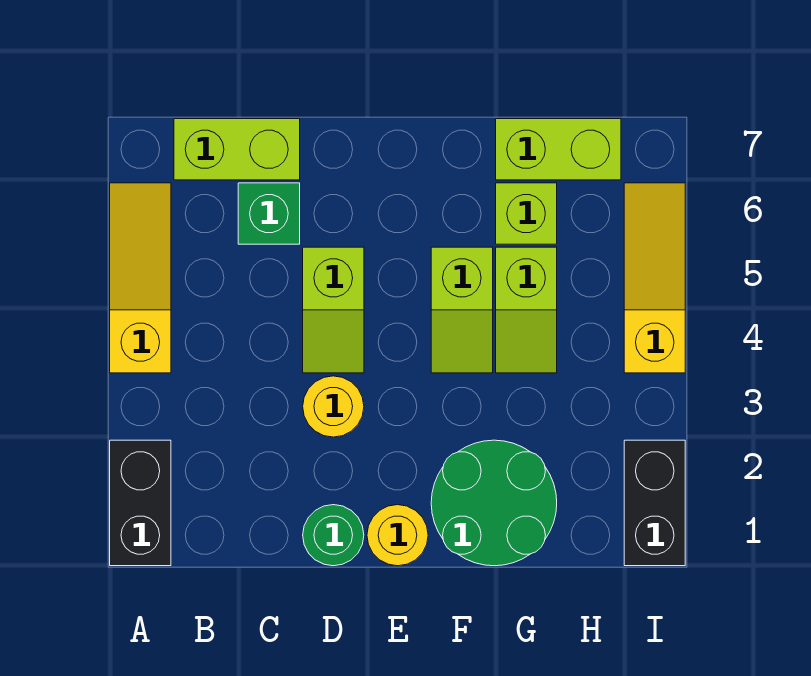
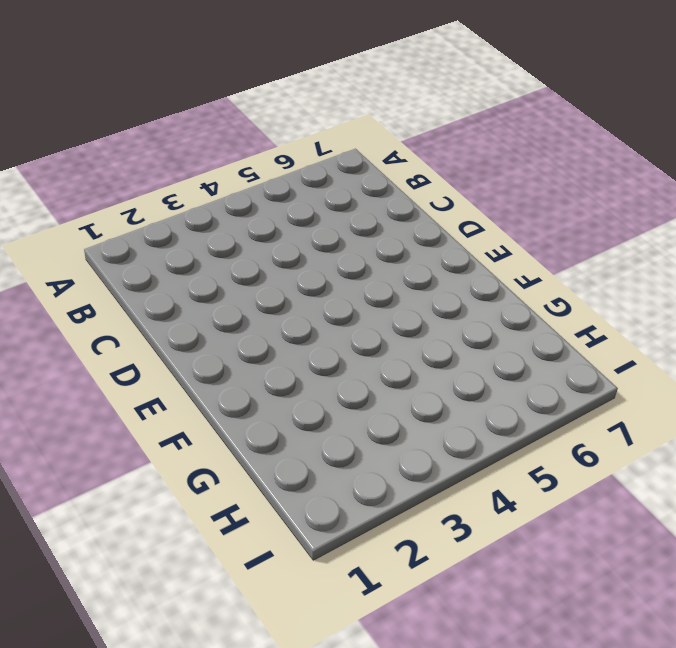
none -> black 1x2 brick [110,440,171,566]
none -> yellow 1x3 slope [110,183,171,373]
none -> lime 1x2 brick [174,119,300,180]

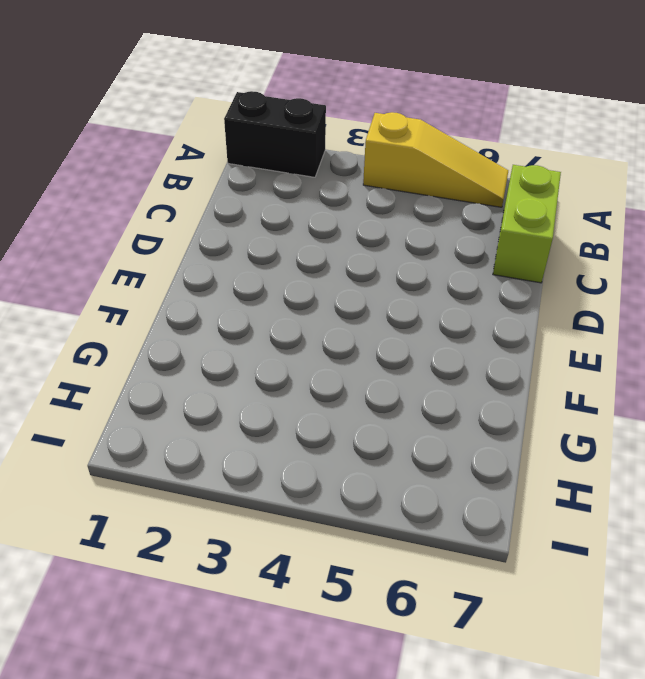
none -> green 1x1 brick [238,183,300,244]
none -> green 1x1 round brick [303,505,364,566]
none -> yellow 1x1 round brick [303,376,364,437]

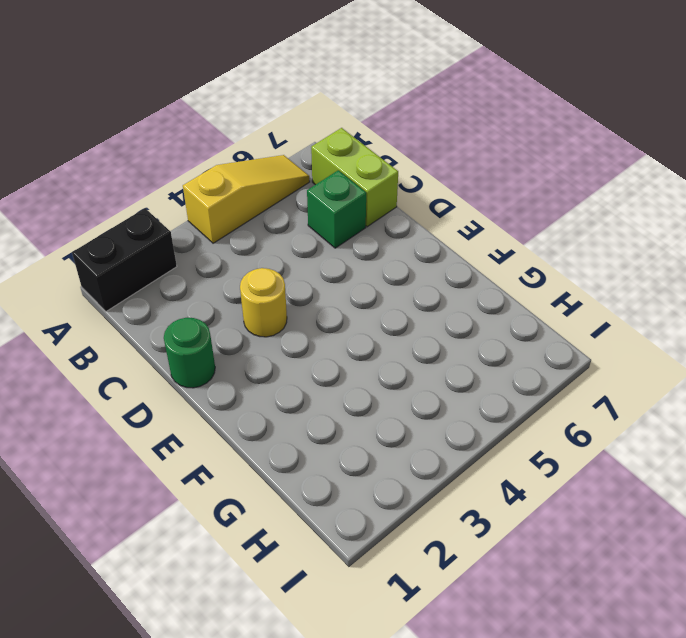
none -> lime 1x2 slope [303,247,364,373]
none -> yellow 1x1 round brick [367,505,428,566]
none -> green 2x2 round brick [431,440,557,566]

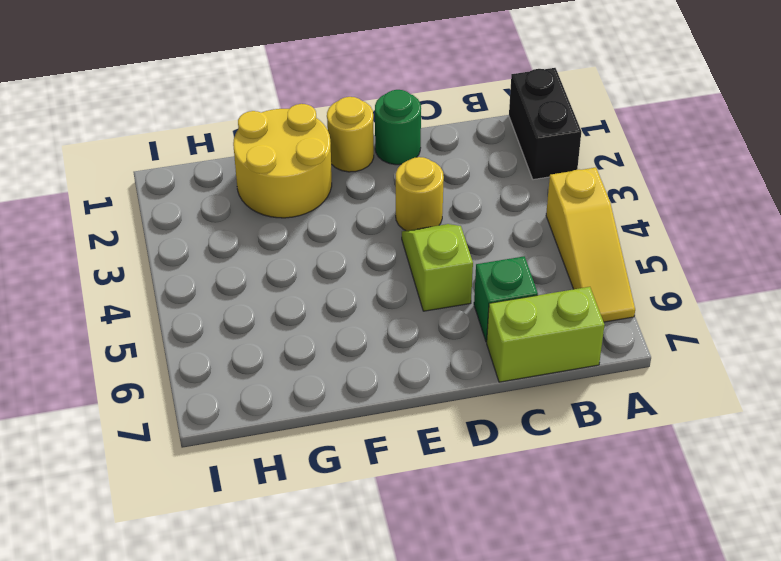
yellow 2x2 round brick [233,104,332,218] -> green 2x2 round brick [431,440,557,566]
none -> lime 1x2 slope [431,247,493,373]
none -> lime 1x2 slope [496,247,557,373]
none -> lime 1x1 brick [496,183,557,244]

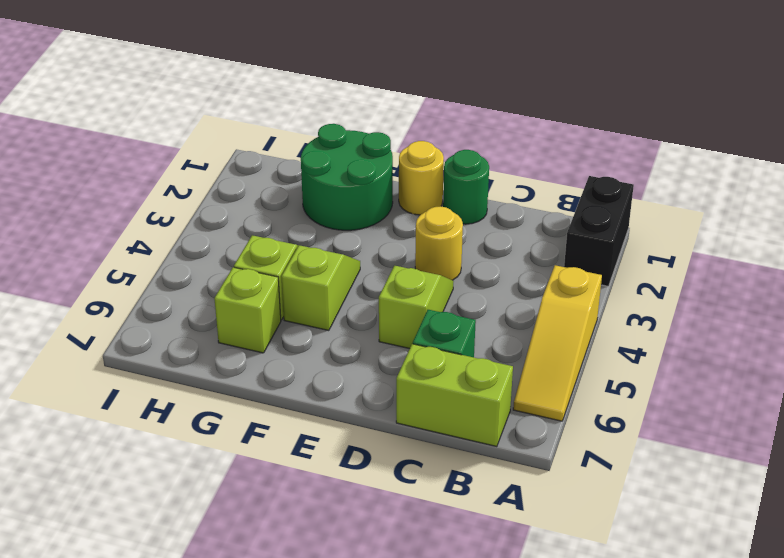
none -> lime 1x2 brick [496,119,621,180]
none -> black 1x2 brick [624,440,685,566]
none -> yellow 1x3 slope [624,183,685,373]

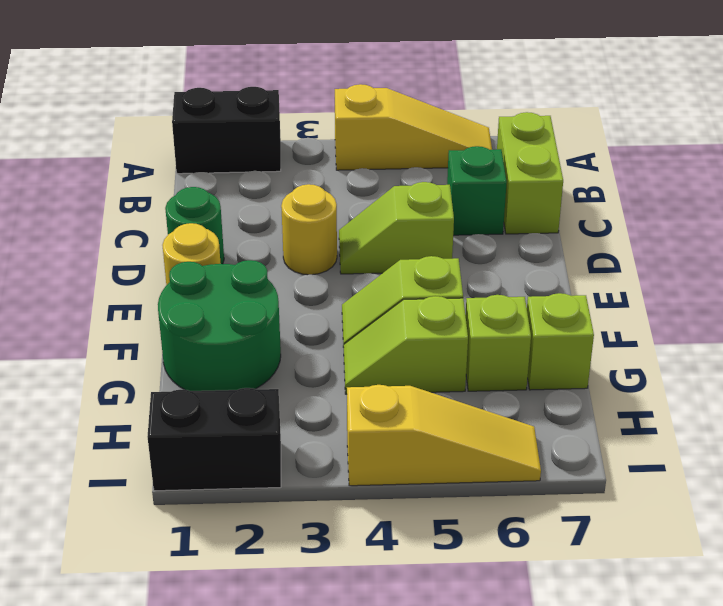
lime 1x1 brick [527,293,594,390] -> lime 1x2 brick [496,119,621,180]

